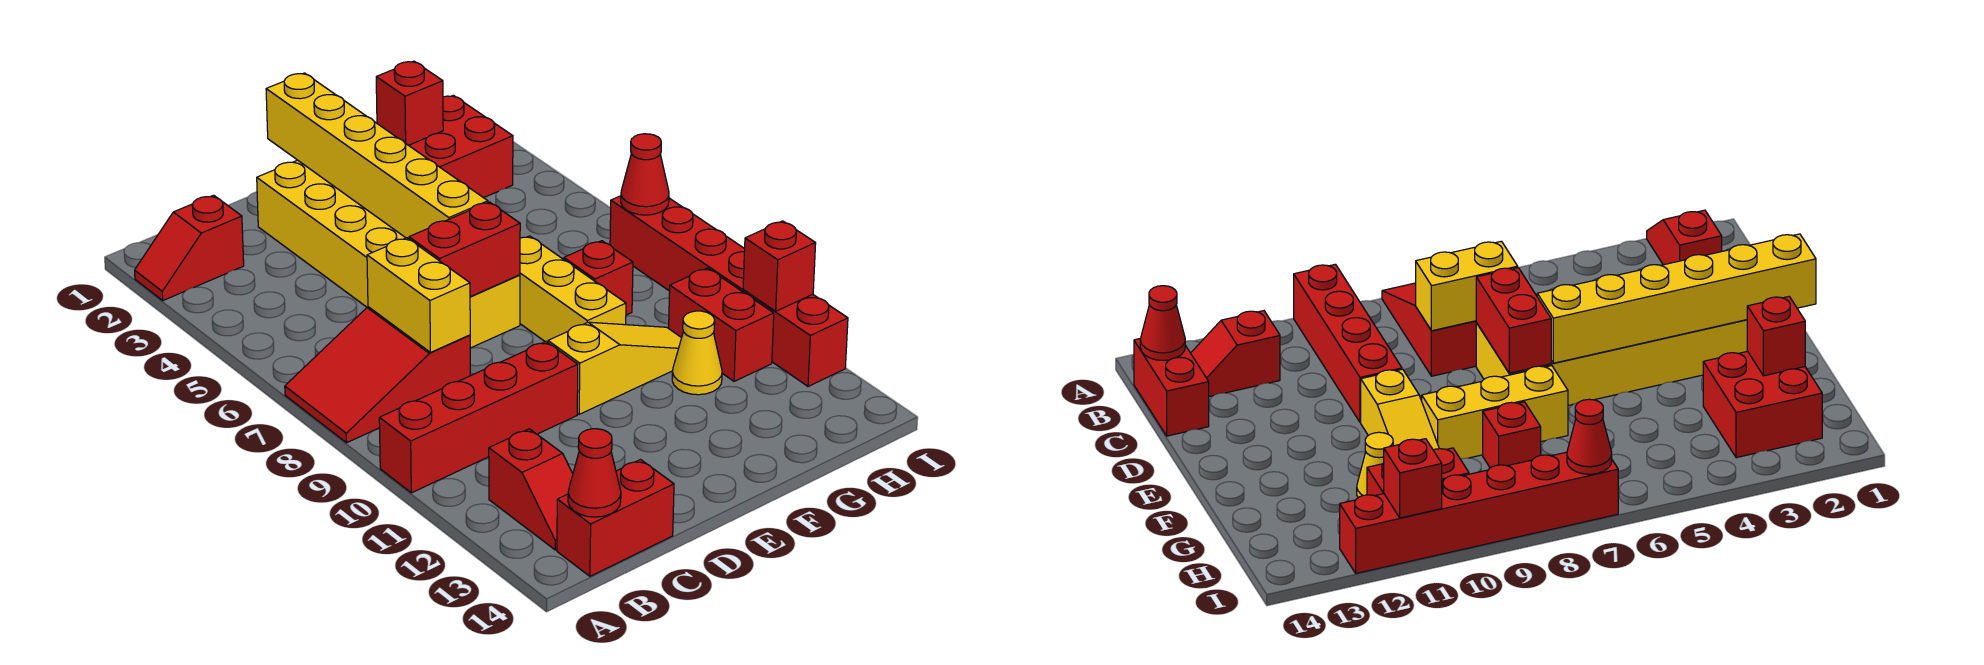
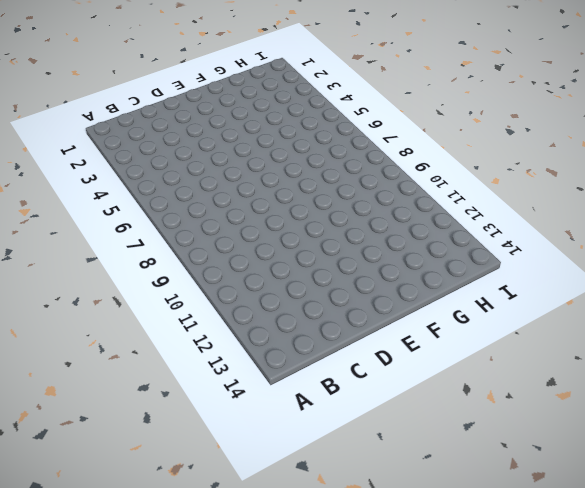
none -> red 1x2 slope [135,195,244,300]
none -> red 2x3 slope [285,307,470,443]
none -> red 1x4 brick [379,342,578,493]

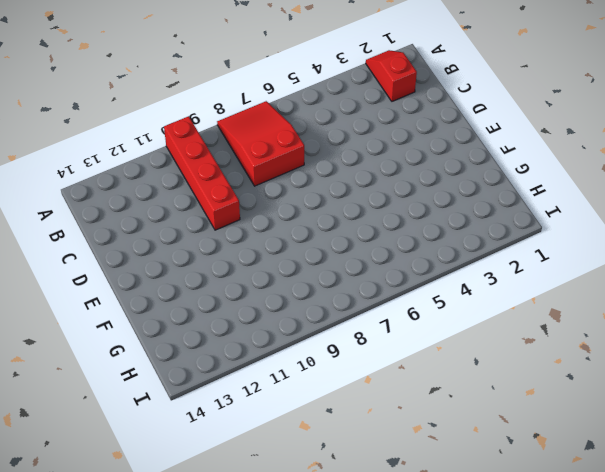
none -> red 1x2 slope [489,429,573,550]
none -> red 1x2 brick [557,460,674,576]
none -> yellow 2x6 brick [257,160,520,348]

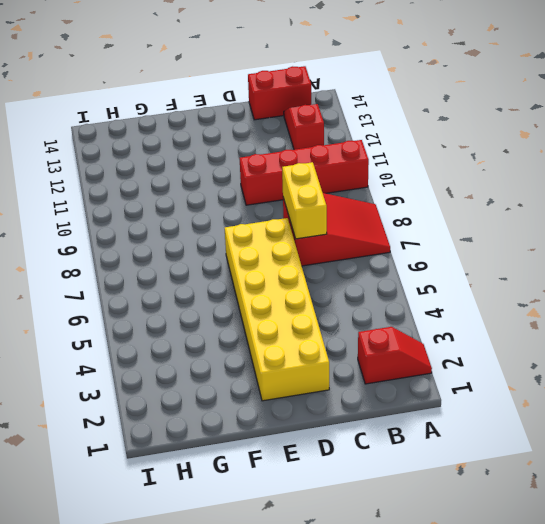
none -> yellow 1x3 slope [548,322,681,414]
none -> yellow 1x3 brick [520,236,626,342]
none -> red 2x2 brick [409,95,513,198]

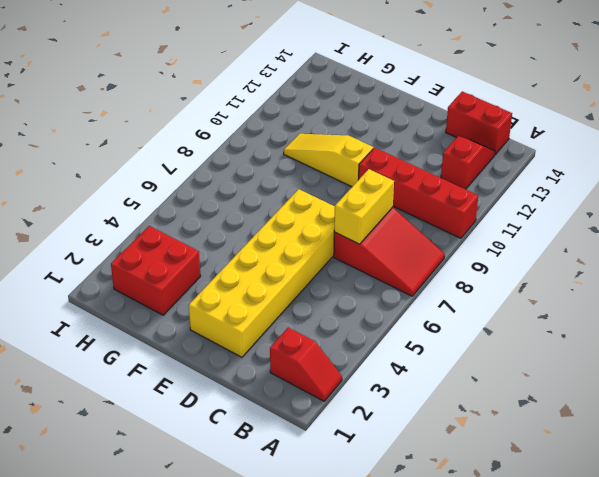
none -> yellow 1x3 brick [520,236,626,342]
none -> red 1x1 brick [564,241,633,315]
none -> yellow 1x1 cone [672,311,722,395]

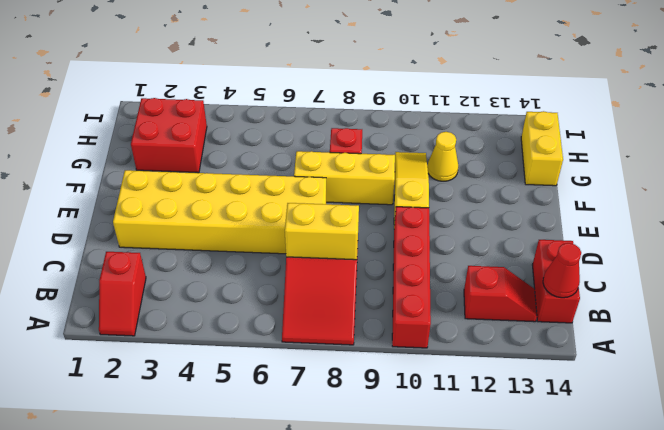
yellow 1x2 brick [521,111,563,186] -> none
none -> red 1x2 brick [669,268,774,381]
none -> red 1x6 brick [610,196,848,386]
none -> red 1x2 brick [409,202,520,297]

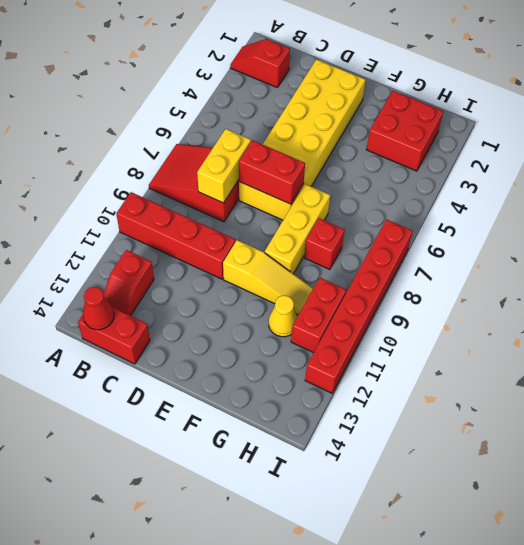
none -> yellow 1x6 brick [266,73,488,239]
none -> red 1x1 brick [376,61,443,145]
none -> red 1x1 cone [621,134,669,215]

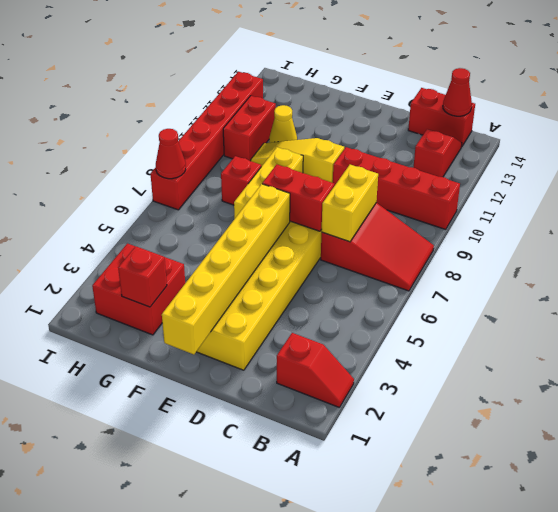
none -> red 1x1 brick [743,221,816,311]

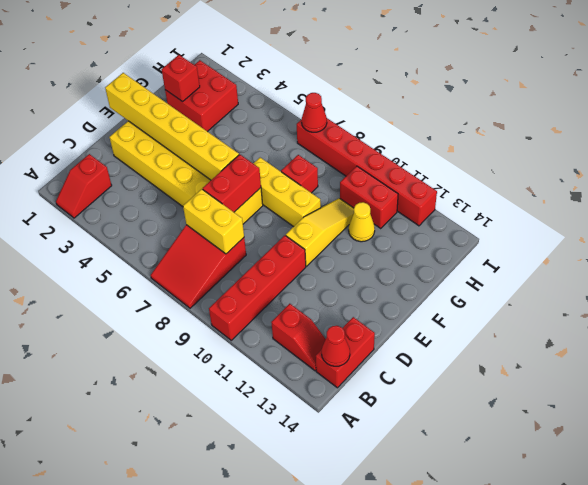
none -> red 1x1 brick [743,221,816,311]

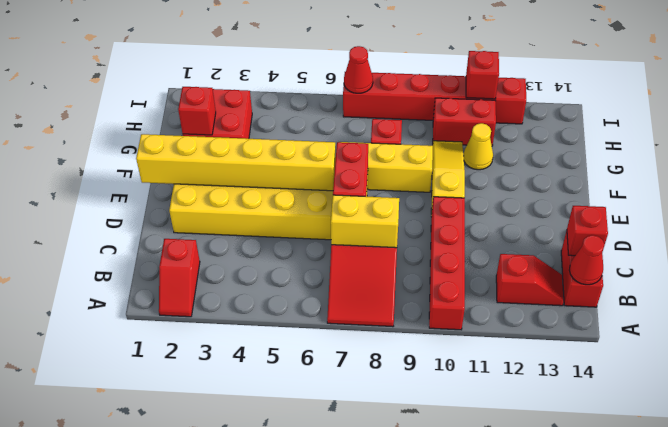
red 1x1 brick [567,206,608,256] -> none

